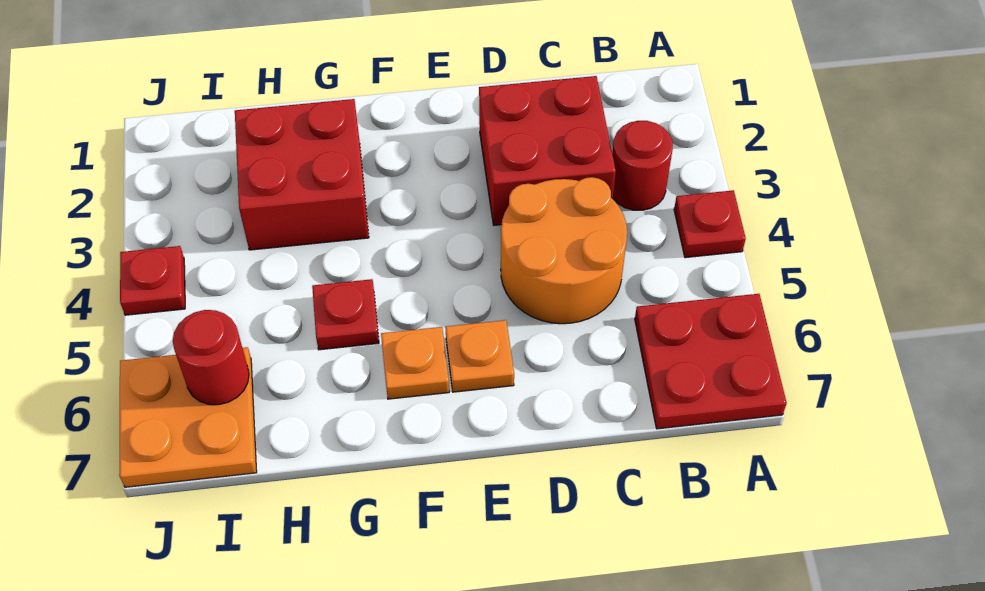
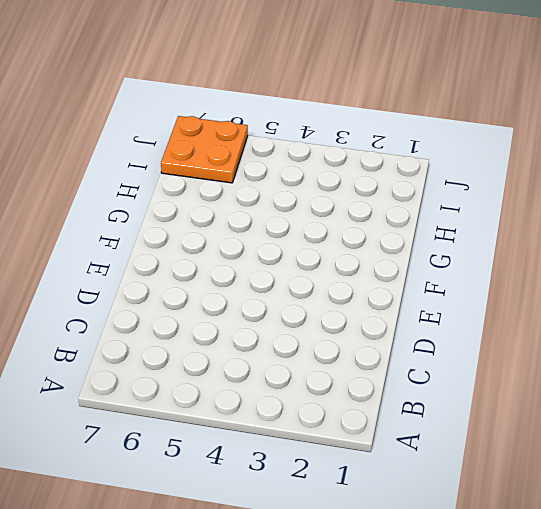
none -> red 1x1 plate [674,190,746,258]
none -> red 2x2 plate [635,294,787,429]
none -> red 1x1 round brick [612,121,673,210]

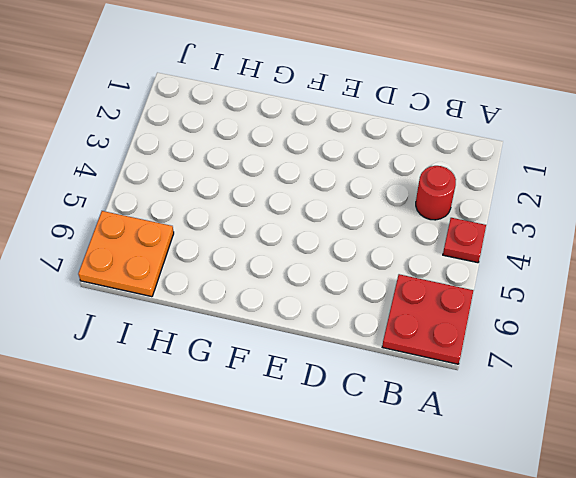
none -> red 2x2 brick [479,76,616,225]
none -> orange 2x2 round brick [501,177,627,324]
none -> orange 1x1 plate [445,320,514,392]

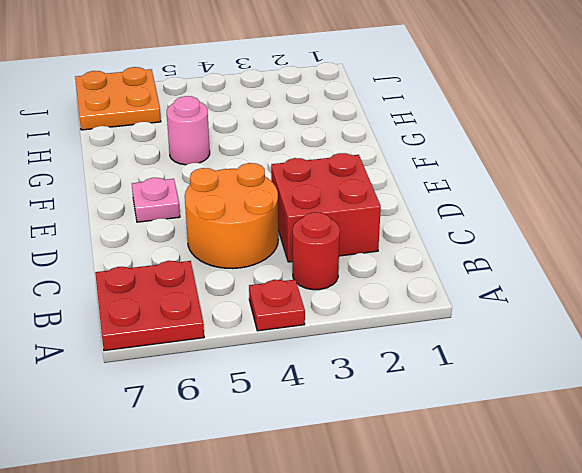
pink 1x1 plate [132,178,180,222] -> orange 1x1 plate [445,320,514,392]
pink 1x1 round brick [167,96,210,165] -> red 1x1 plate [312,279,379,350]
none -> orange 1x1 plate [381,327,449,399]
none -> red 2x2 brick [235,99,369,250]
none -> red 1x1 plate [120,246,185,315]

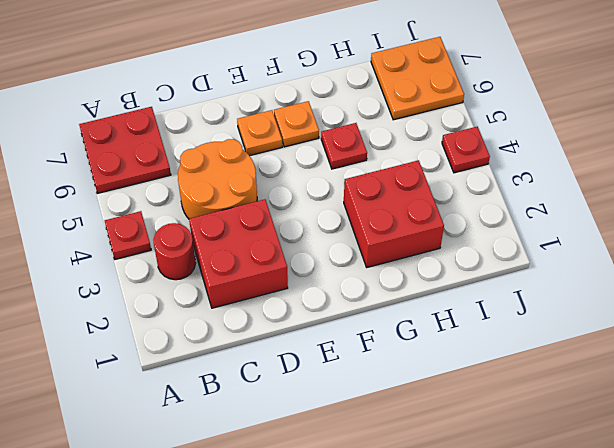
none -> red 1x1 round brick [173,310,249,405]

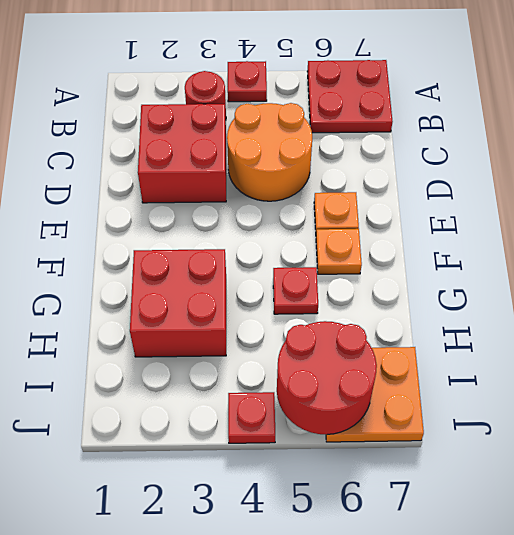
red 2x2 round brick [277,321,377,435] -> red 1x1 round brick [173,310,249,405]

